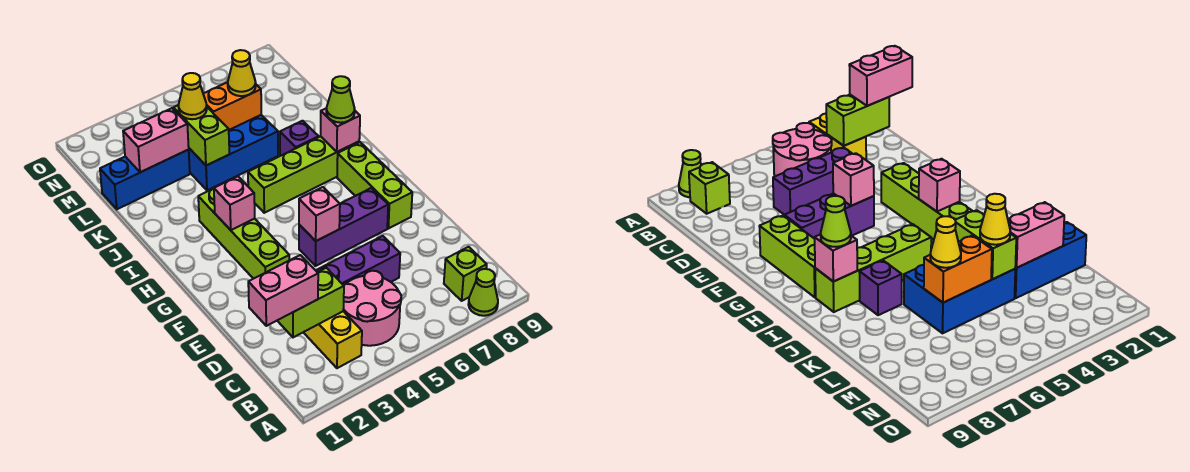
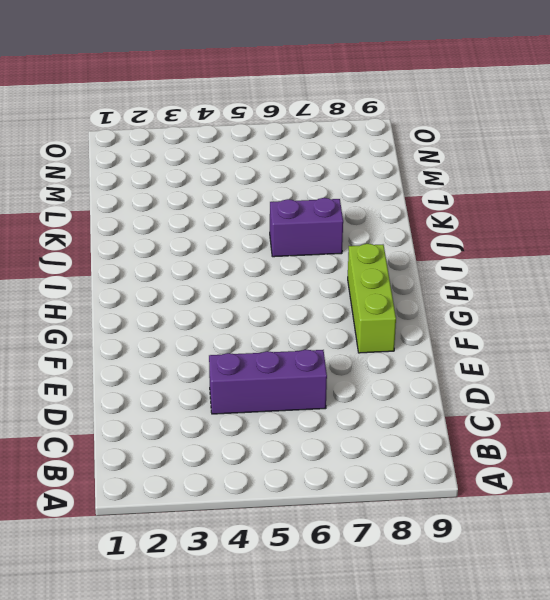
purple 1x2 brick [270,198,343,257] -> purple 1x1 brick [280,121,319,156]
none -> lime 1x1 cone [468,269,498,316]
none -> yellow 1x2 brick [303,311,362,368]
none -> pink 2x2 round brick [343,271,401,346]

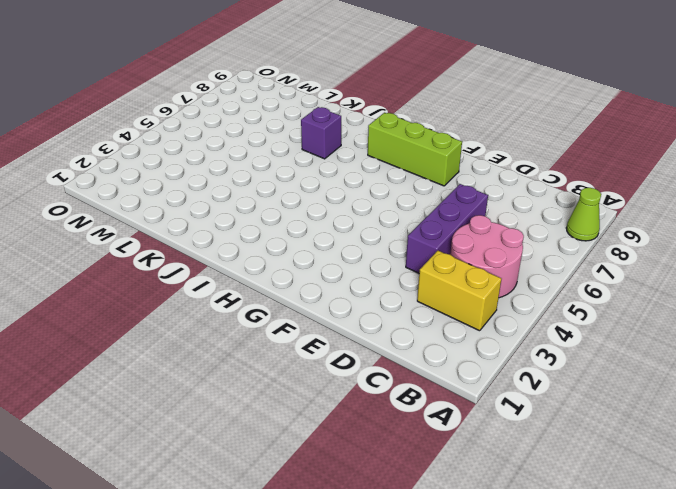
none -> lime 1x1 brick [444,247,487,301]
none -> lime 1x4 brick [198,189,289,279]
none -> purple 1x3 brick [299,188,388,266]

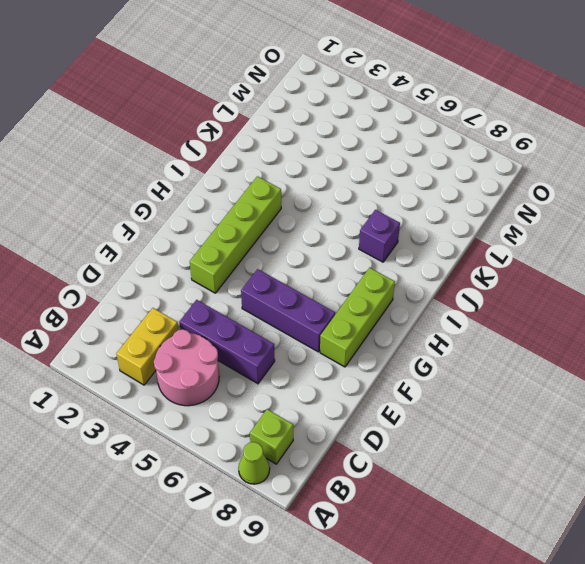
none -> lime 1x4 brick [248,136,359,213]
none -> blue 2x3 brick [188,115,278,190]
none -> blue 1x3 brick [100,150,190,209]

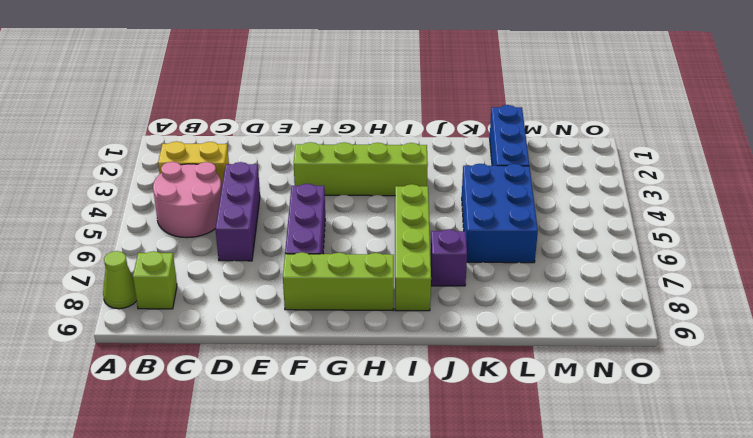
none -> lime 1x2 brick [277,268,344,337]
none -> pink 1x1 brick [299,187,340,241]
none -> pink 1x1 brick [214,176,255,230]

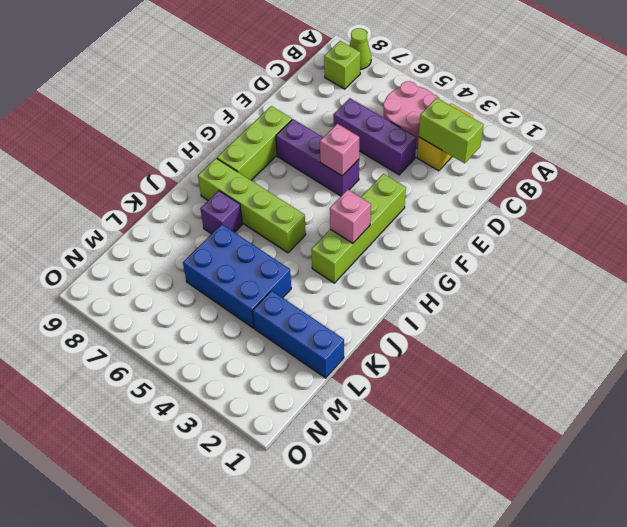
none -> pink 1x1 brick [321,109,360,152]
none -> lime 1x2 brick [173,106,229,165]
none -> pink 1x2 brick [123,108,189,172]

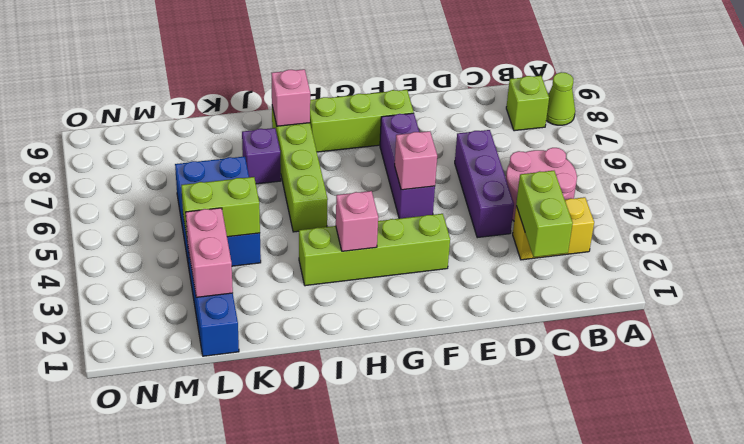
none -> orange 1x2 brick [203,82,261,130]
none -> pink 1x2 brick [248,255,318,326]
none -> lime 1x1 cone [326,76,355,123]

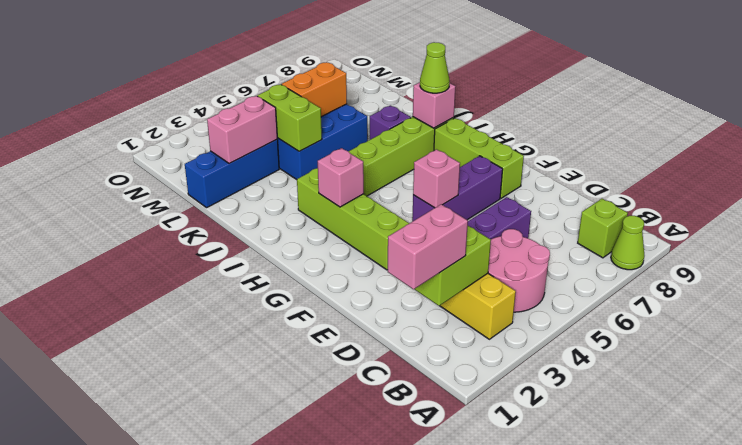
none -> yellow 1x1 cone [178,73,207,119]
none -> yellow 1x1 cone [228,50,256,96]

